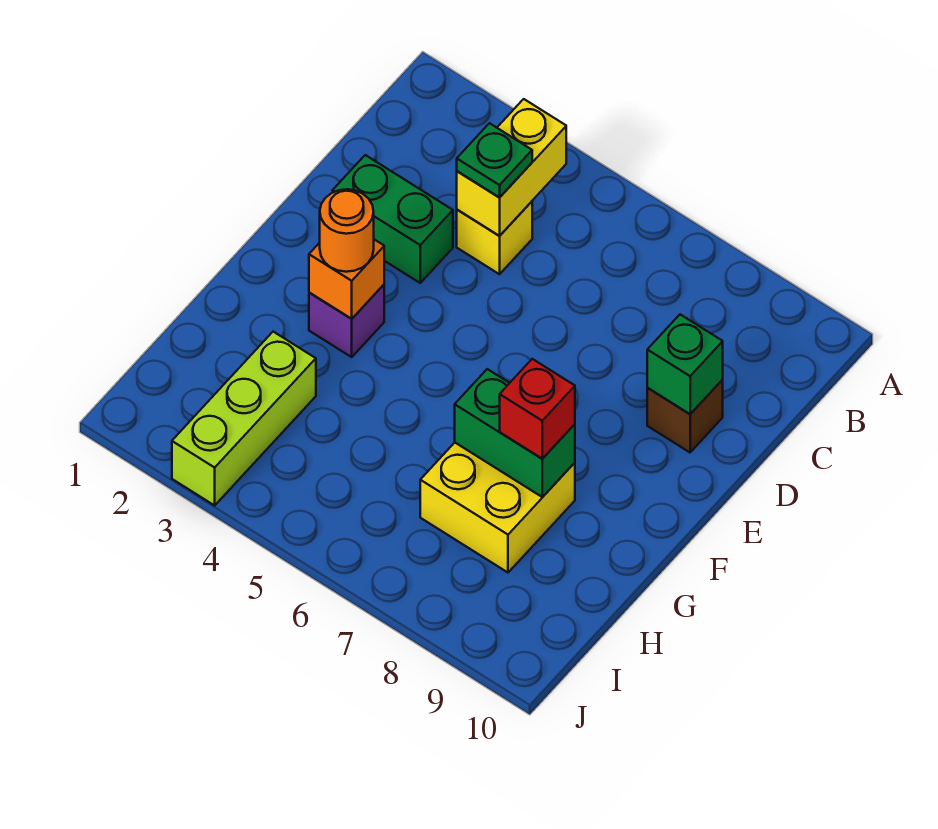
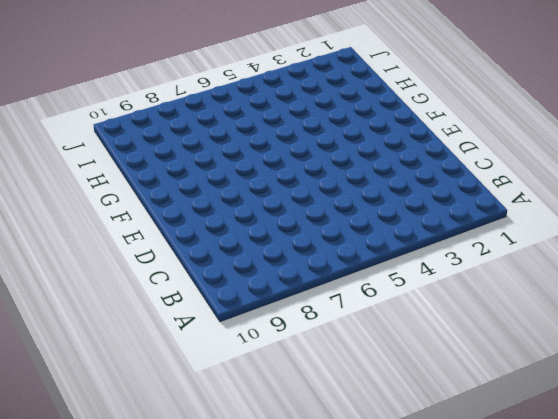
none -> yellow 1x1 brick [457,202,532,274]
none -> green 1x2 brick [333,155,453,283]
none -> brown 1x1 brick [647,380,723,452]

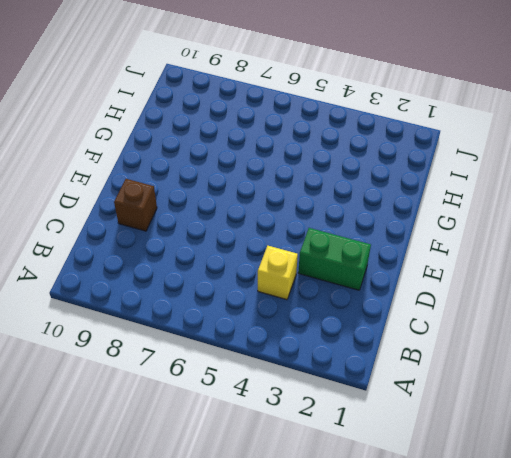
none -> purple 1x1 brick [309,285,384,357]
none -> yellow 2x2 brick [420,443,575,572]
none -> lime 1x3 brick [172,332,316,505]

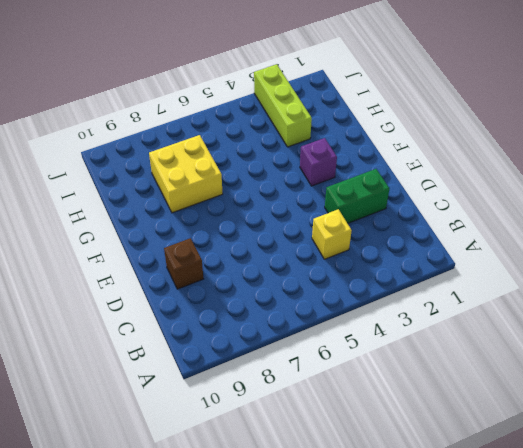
none -> yellow 1x2 brick [457,99,566,236]
none -> green 1x1 brick [647,314,723,414]
none -> orange 1x1 brick [309,239,384,319]

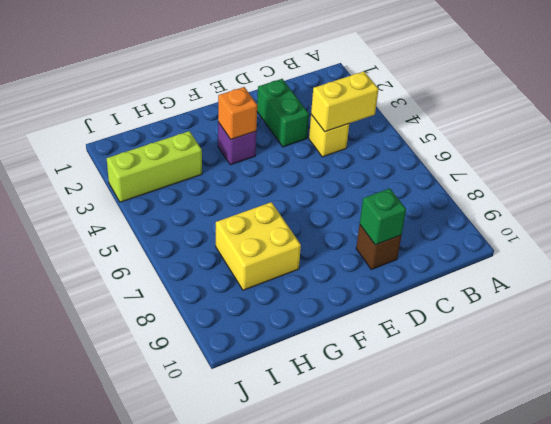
none -> green 1x2 brick [455,369,575,497]
none -> green 1x1 plate [457,123,532,198]
none -> orange 1x1 round brick [320,189,374,272]

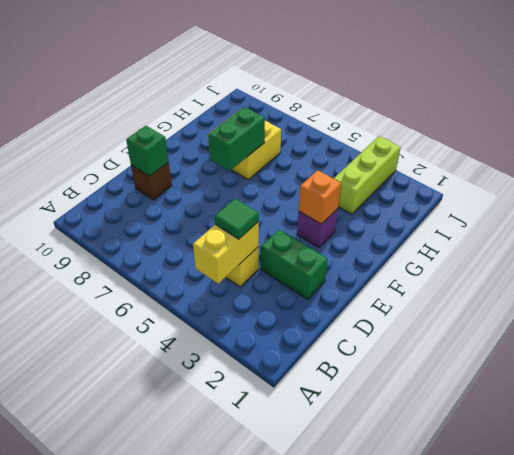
green 1x1 tile [215,199,259,239] -> green 1x1 plate [457,123,532,198]
green 1x2 brick [208,107,265,171] -> green 1x2 brick turned to [455,369,575,497]
none -> orange 1x1 round brick [320,189,374,272]
none -> red 1x1 brick [500,359,575,459]

